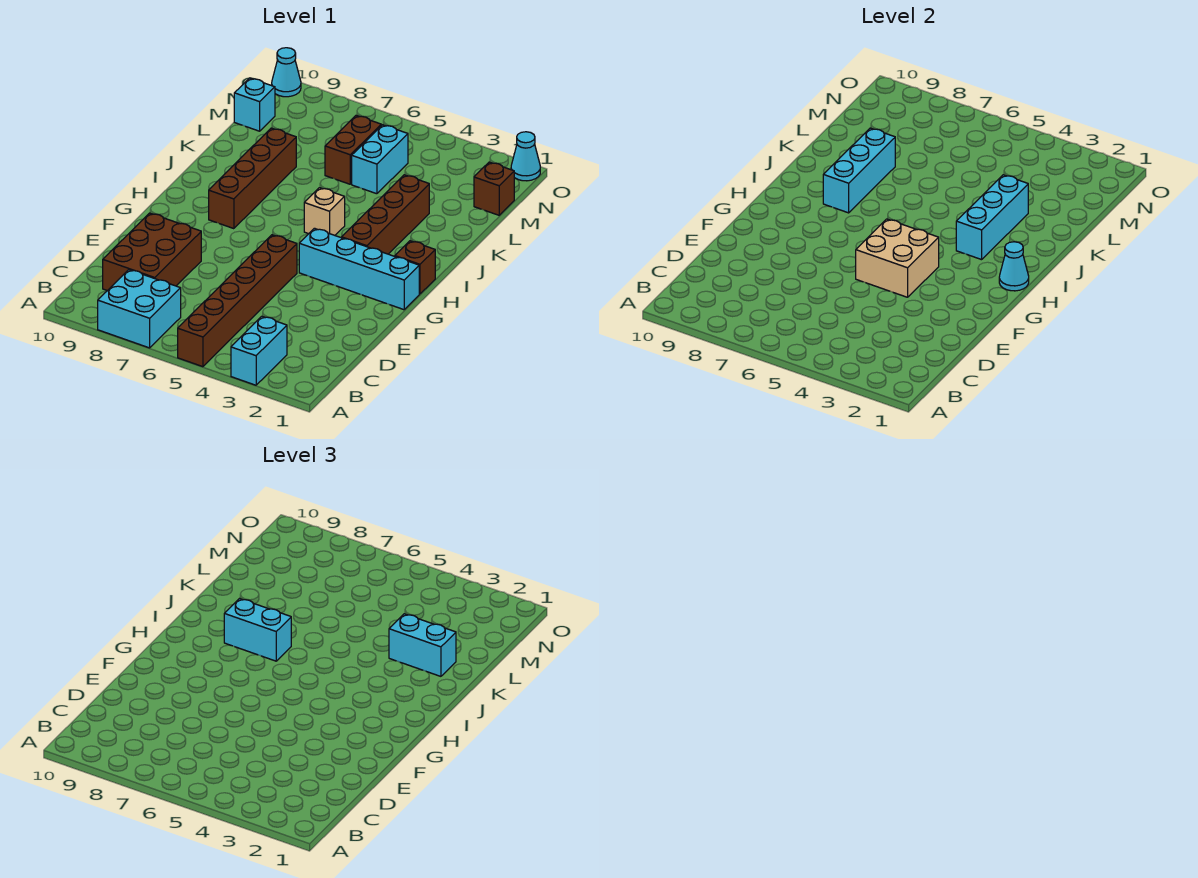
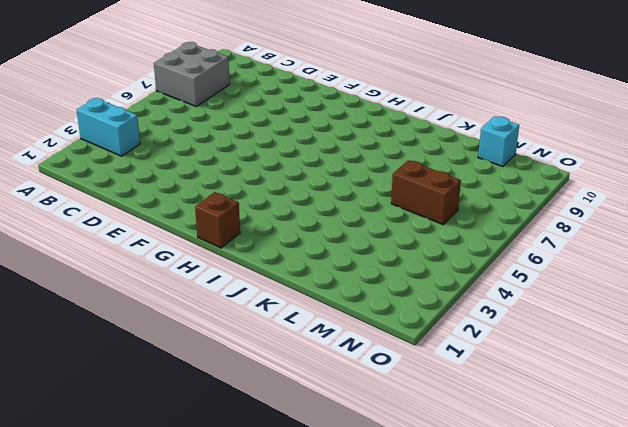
grey 2x2 brick [154,42,230,106] -> cyan 2x2 brick [98,270,181,348]
none -> brown 1x6 brick [178,235,297,367]
none -> brown 2x3 brick [103,213,201,291]
none -> cyan 1x4 brick [299,228,419,310]

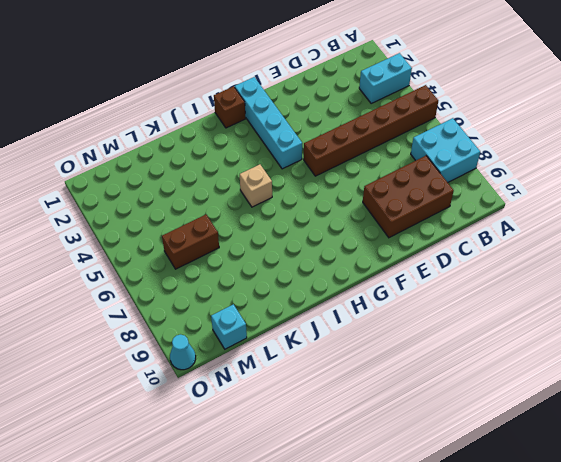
none -> brown 1x4 brick [342,175,429,254]
none -> brown 1x4 brick [209,128,296,229]
none -> cyan 1x2 brick [352,125,408,194]

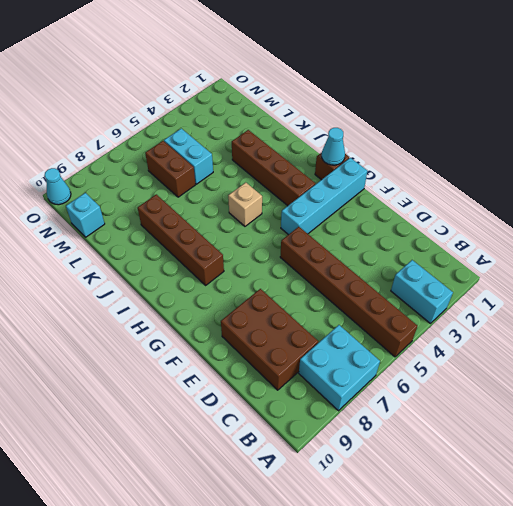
none -> brown 1x1 brick [474,162,514,215]
none -> cyan 1x1 cone [511,132,540,181]
none -> tan 2x2 brick [856,219,939,297]

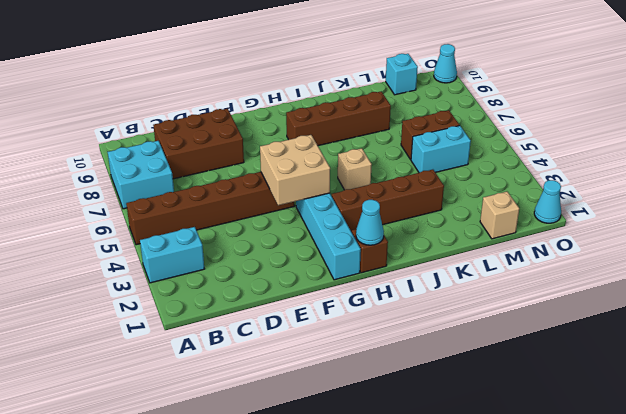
tan 1x1 brick [480,192,519,239] -> brown 1x1 brick [474,162,514,215]
none -> cyan 1x3 brick [956,175,1028,260]
none -> cyan 1x3 brick [823,128,895,213]
none -> cyan 1x2 brick [224,599,291,661]

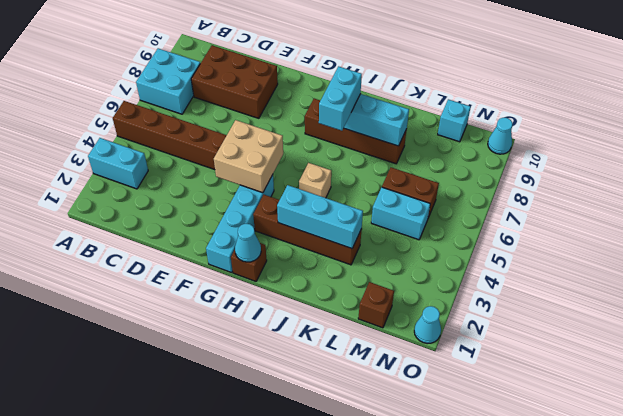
none -> cyan 1x2 brick [389,614,456,676]

